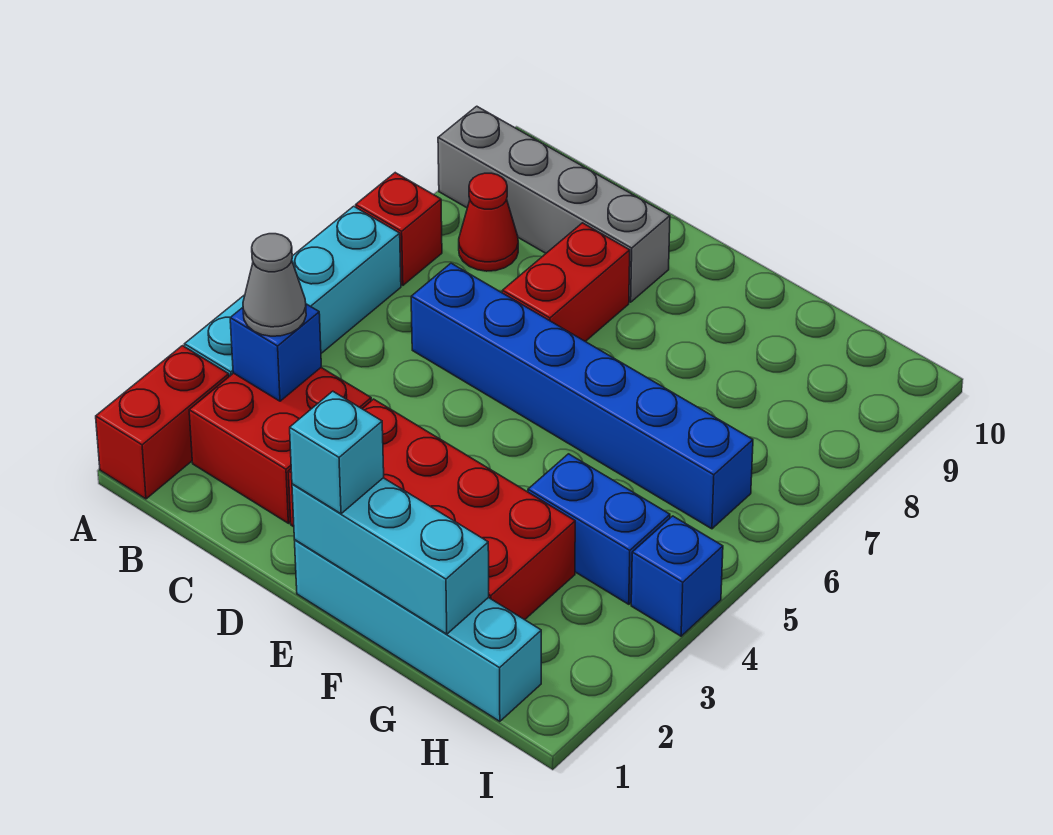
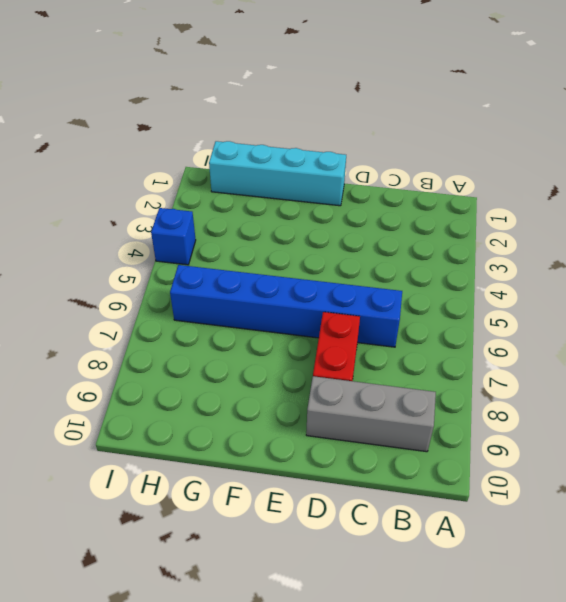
grey 1x3 brick [306,376,436,452] -> grey 1x4 brick [438,106,670,302]
none -> red 1x2 brick [96,346,229,499]
none -> cyan 1x4 brick [185,206,401,377]
none -> red 1x1 brick [356,173,442,285]

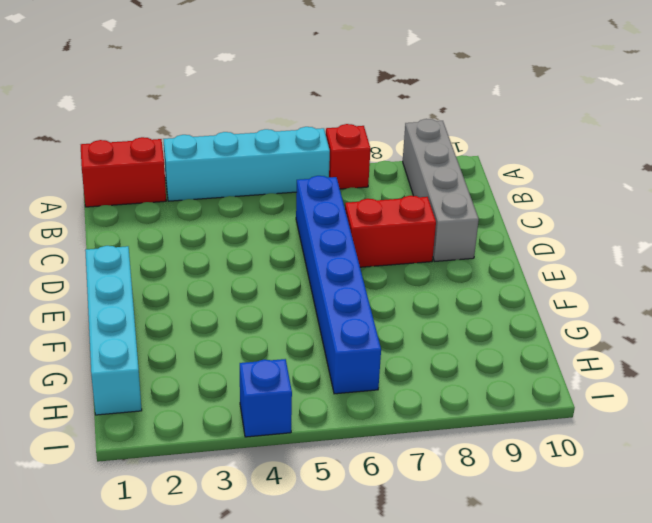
none -> red 2x2 brick [189,368,371,523]
none -> red 1x1 cone [459,173,518,271]
none -> red 2x4 brick [288,399,575,620]

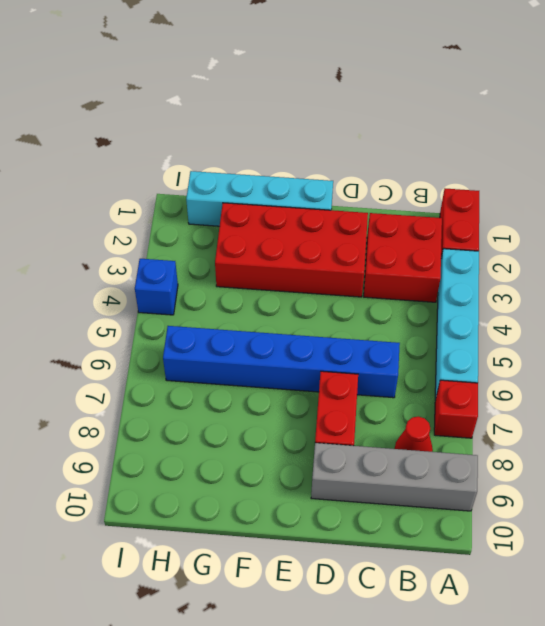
none -> blue 1x2 brick [528,454,670,604]
none -> blue 1x1 brick [230,304,321,401]
none -> cyan 1x3 brick [292,478,489,634]

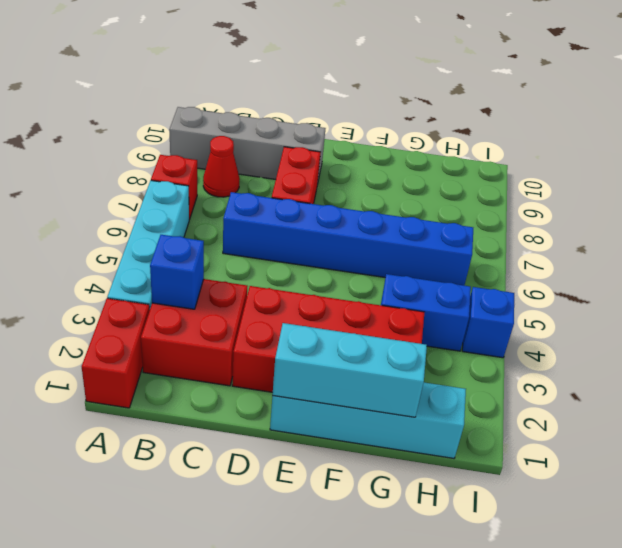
none -> grey 1x1 cone [243,234,306,336]
none -> cyan 1x1 brick [290,391,384,514]

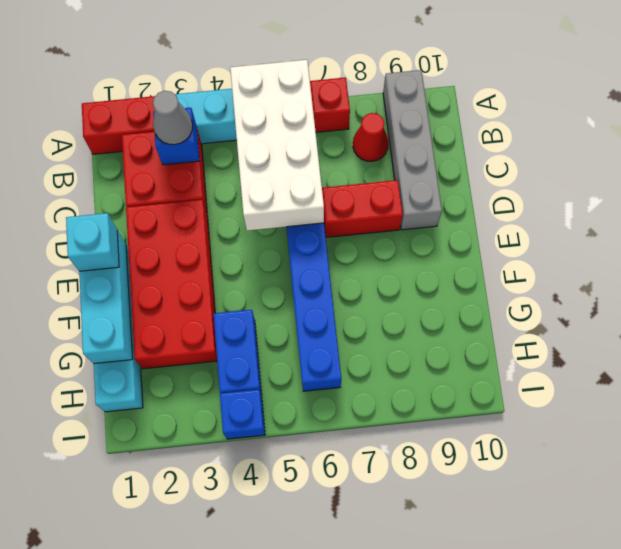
white 2x4 brick [230,60,324,231] -> none

